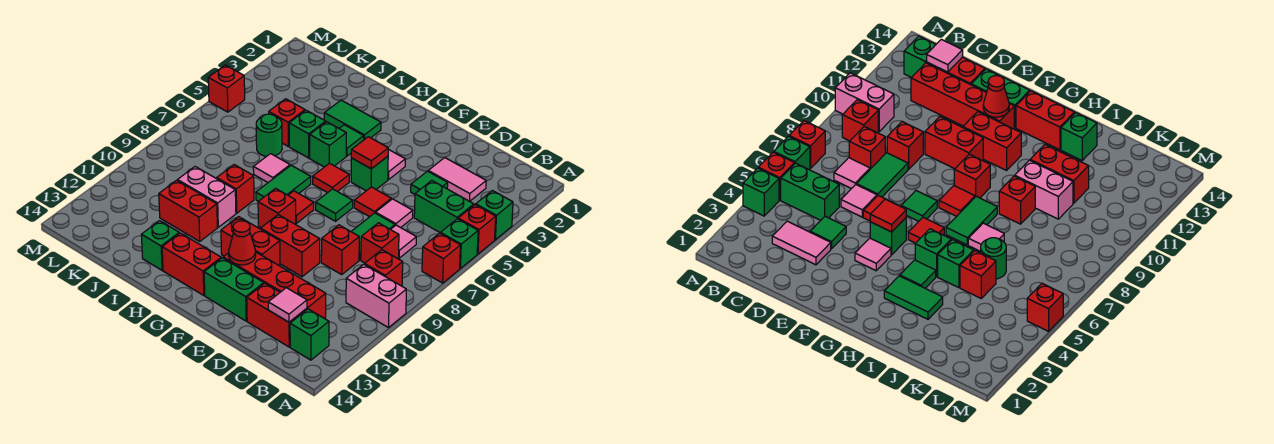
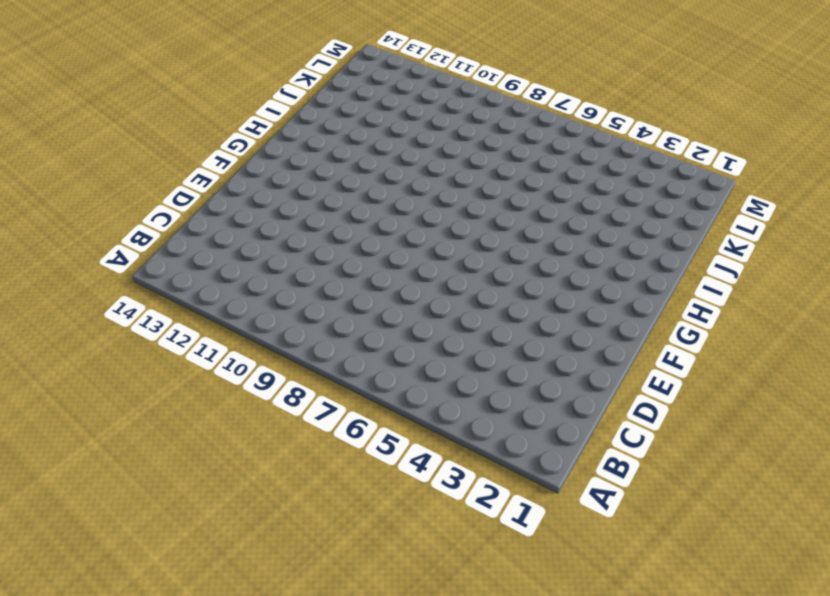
none -> green 1x1 brick [476,191,513,240]
none -> red 1x1 brick [458,205,496,254]
none -> green 1x1 brick [440,219,478,268]
none -> red 1x1 brick [422,233,460,283]

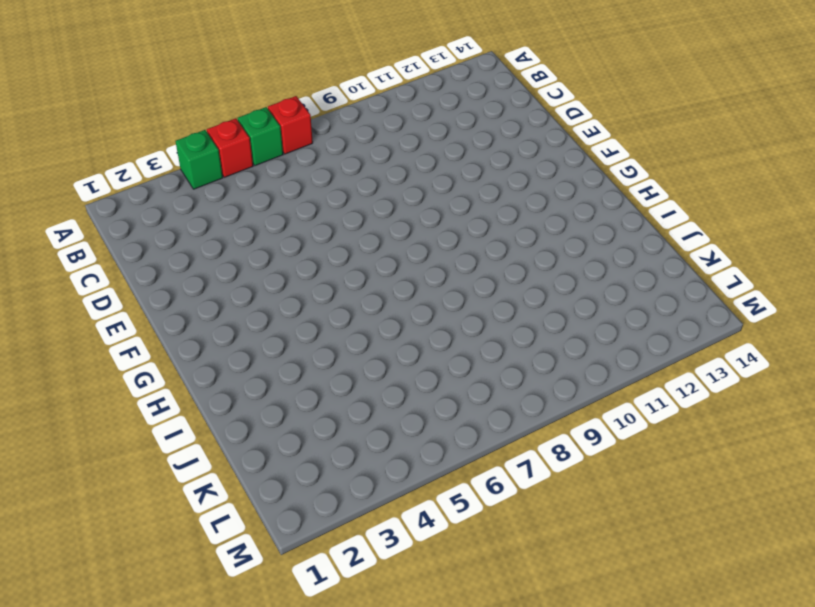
none -> pink 1x2 brick [346,264,406,328]
none -> green 1x2 brick [414,181,474,233]
none -> red 1x1 brick [365,250,403,286]
none -> green 1x1 brick [290,309,329,360]

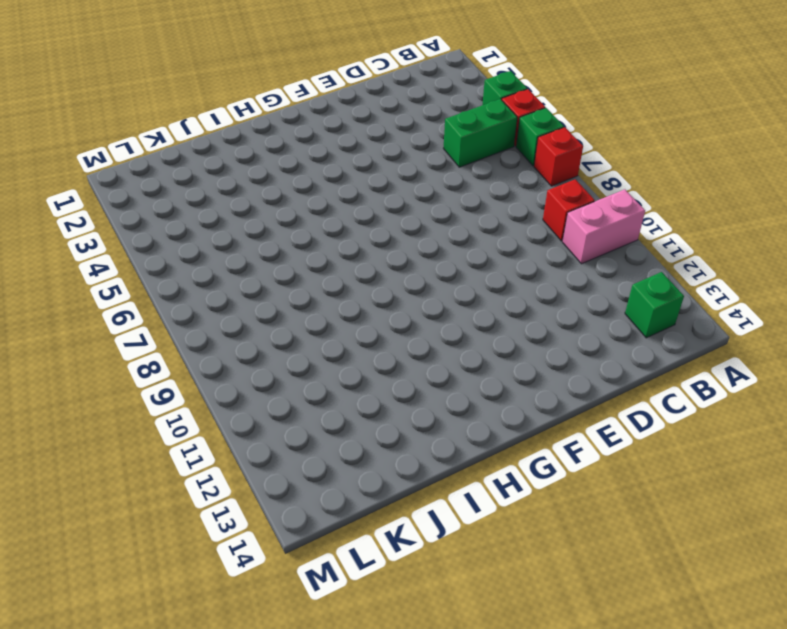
none -> pink 1x2 tile [428,158,486,201]
none -> pink 1x1 tile [391,225,416,258]
none -> red 1x1 brick [361,223,399,263]
none -> red 1x4 brick [223,252,326,319]

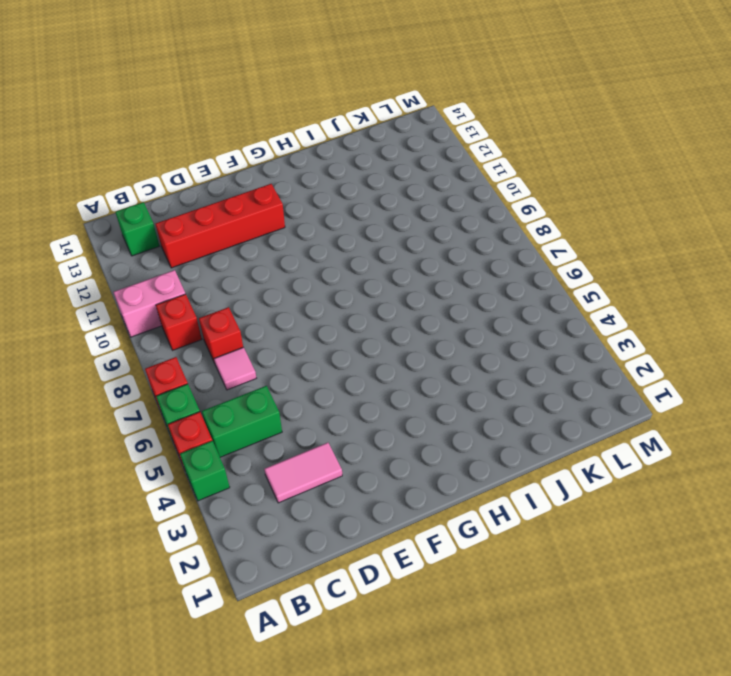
none -> red 1x2 brick [247,283,307,347]
none -> green 1x1 tile [411,171,448,194]
none -> pink 1x1 tile [376,199,413,228]
none -> green 1x2 tile [351,213,395,260]

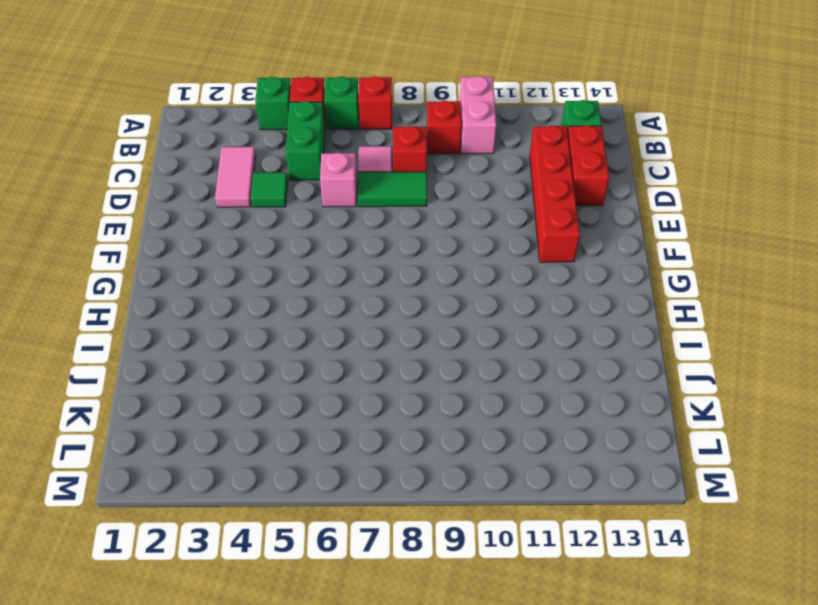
pink 1x1 brick [320,153,357,207] -> pink 1x1 tile [376,199,413,228]
none -> red 1x1 brick [321,225,359,274]
none -> red 1x1 tile [354,187,391,217]
none -> red 1x2 brick [261,215,320,277]
none -> green 1x2 brick [204,258,264,321]

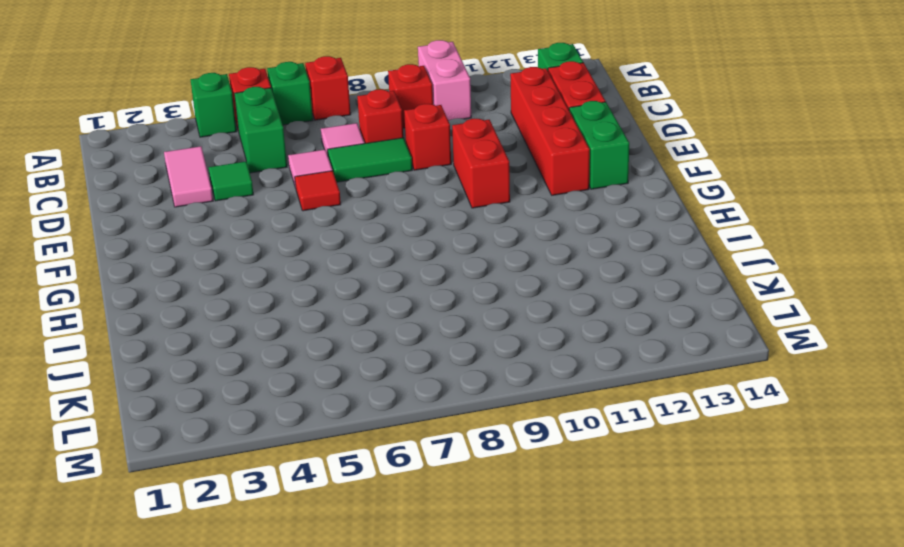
none -> pink 1x1 tile [388,149,405,180]
none -> green 1x1 brick [351,156,388,191]
none -> green 1x1 tile [316,189,353,221]
none -> red 1x2 brick [221,217,280,266]

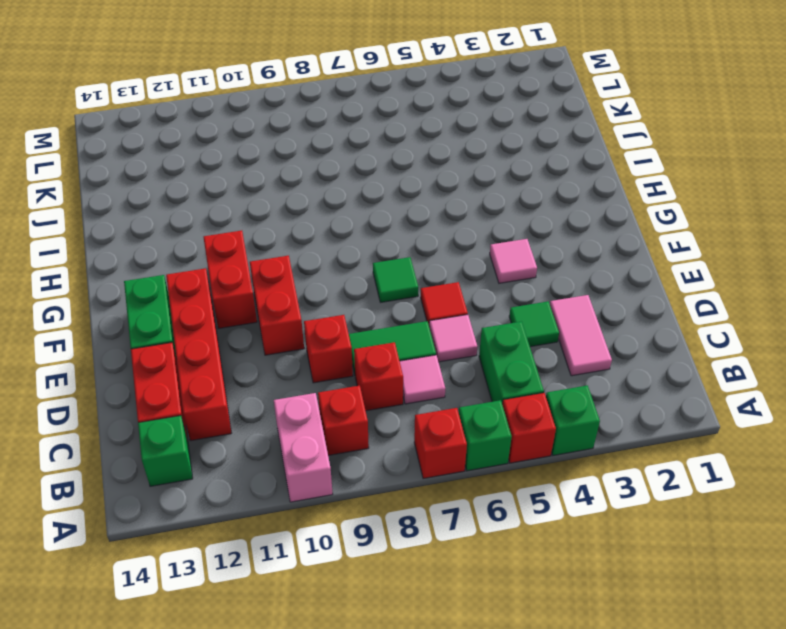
none -> green 1x1 brick [351,156,388,191]
none -> red 1x1 tile [313,163,349,193]
none -> red 1x1 tile [288,191,314,223]
none -> red 1x1 brick [258,188,296,227]

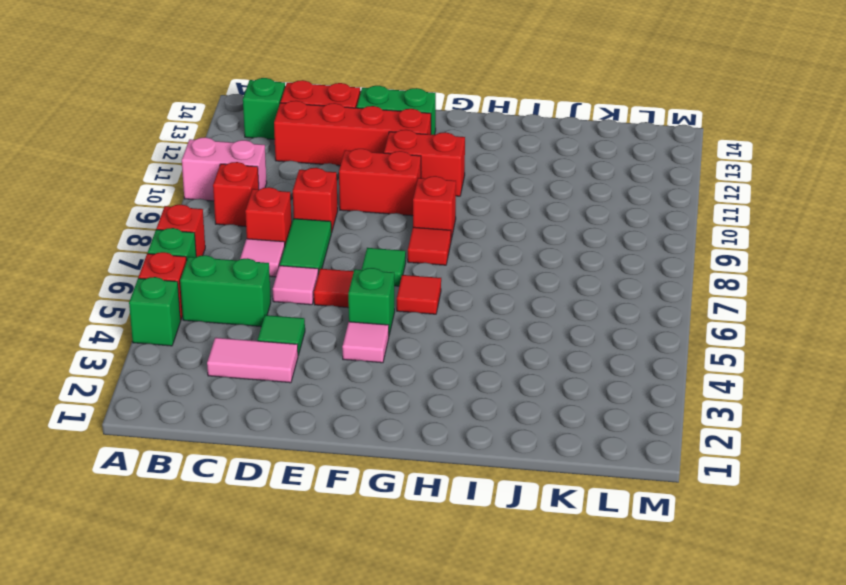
none -> red 1x2 brick [162,233,221,296]
none -> green 1x2 tile [324,100,381,140]
none -> green 1x1 tile [339,125,364,156]
none -> green 1x1 brick [310,122,346,167]

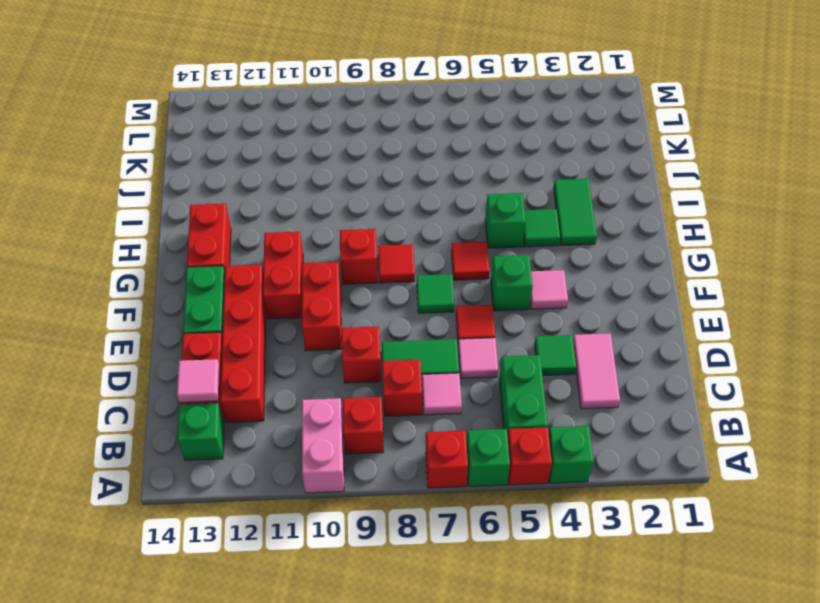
none -> green 1x2 tile [256,165,311,201]
none -> green 1x1 brick [289,110,326,158]
none -> pink 1x1 tile [253,154,290,182]
none -> red 1x1 brick [217,165,254,213]

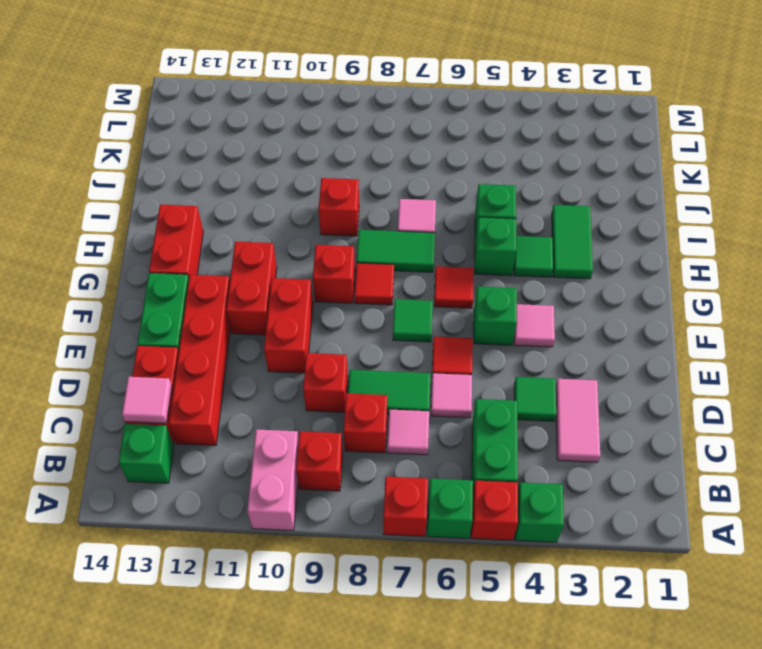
none -> pink 1x2 brick [178,167,236,227]
none -> red 1x2 brick [159,180,217,241]
none -> green 1x1 brick [141,221,179,270]
none -> red 1x1 brick [269,99,305,146]

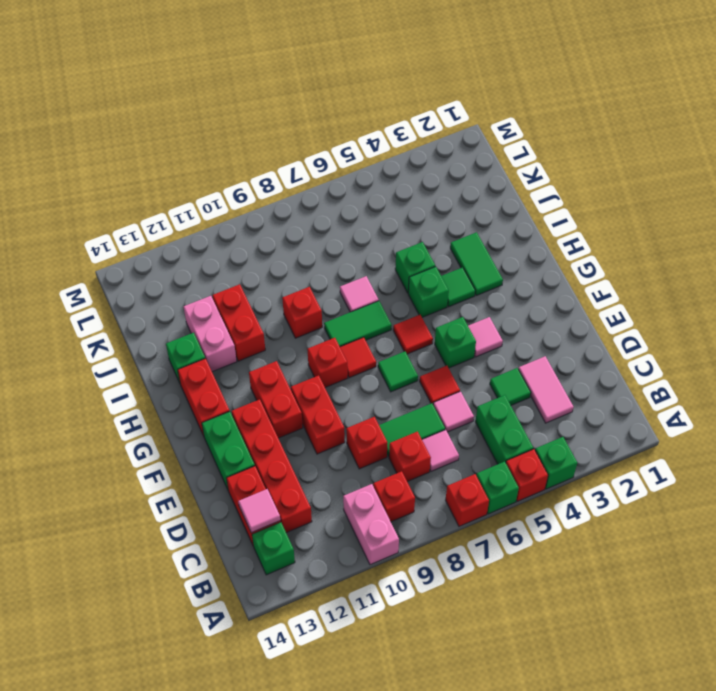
pink 1x2 brick [184,296,237,372] -> pink 1x2 brick moved to [178,167,236,227]
none -> red 1x1 brick [269,99,305,146]
none -> green 1x1 round brick [256,114,282,156]
none -> red 1x1 brick [208,65,245,112]
none -> red 1x1 tile [351,137,388,169]

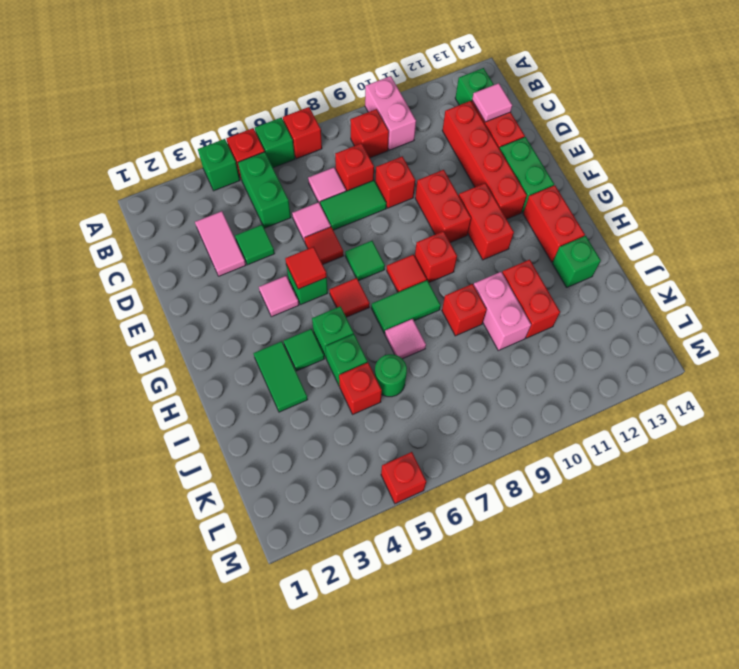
none -> red 1x1 cone [229,221,256,265]

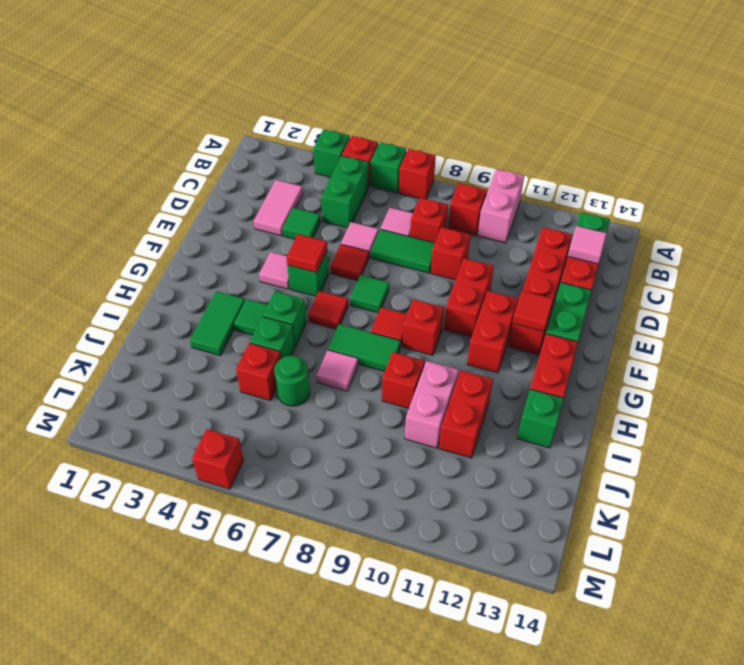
red 1x1 tile [513,291,553,332] -> red 1x1 cone [229,221,256,265]

